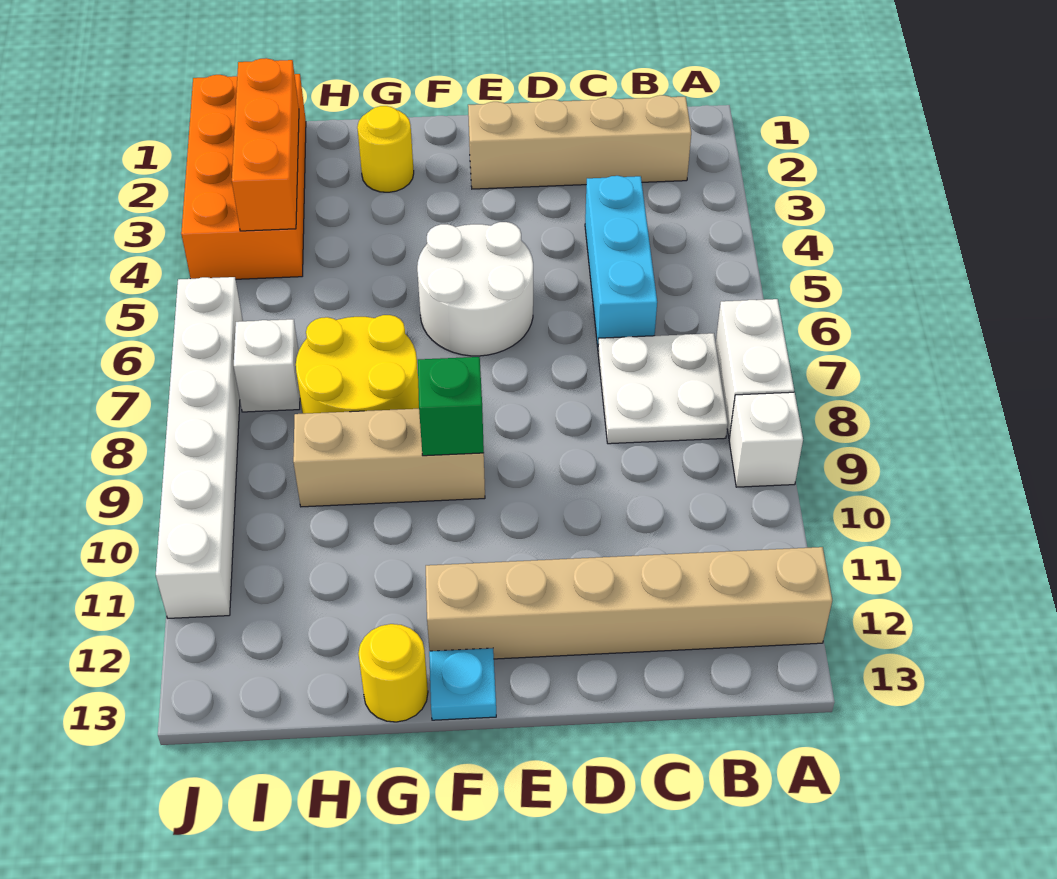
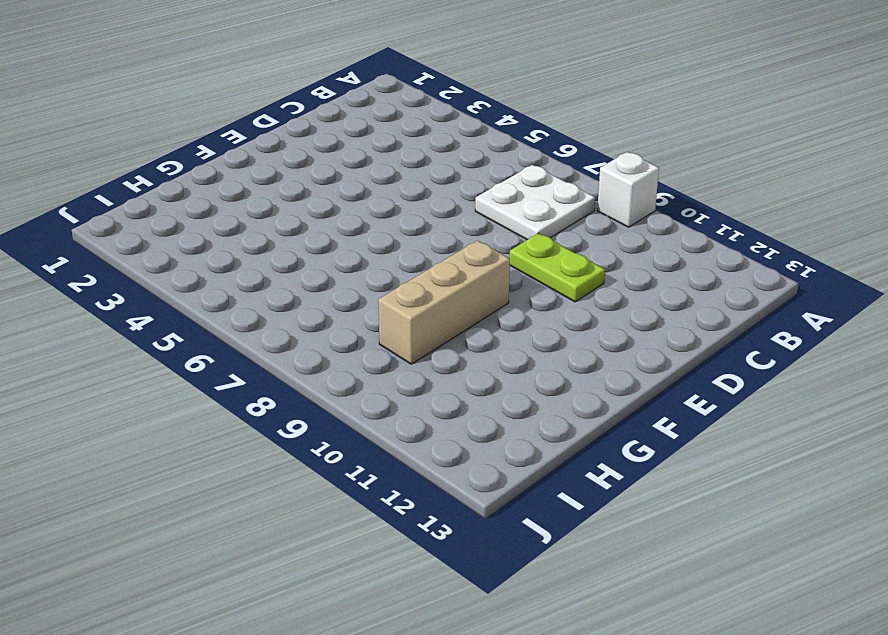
lime 1x2 plate [509,233,605,302] -> none
none -> white 1x2 brick [716,299,794,438]
none -> tan 1x6 brick [426,547,832,659]
none -> tan 1x4 brick [468,95,691,189]

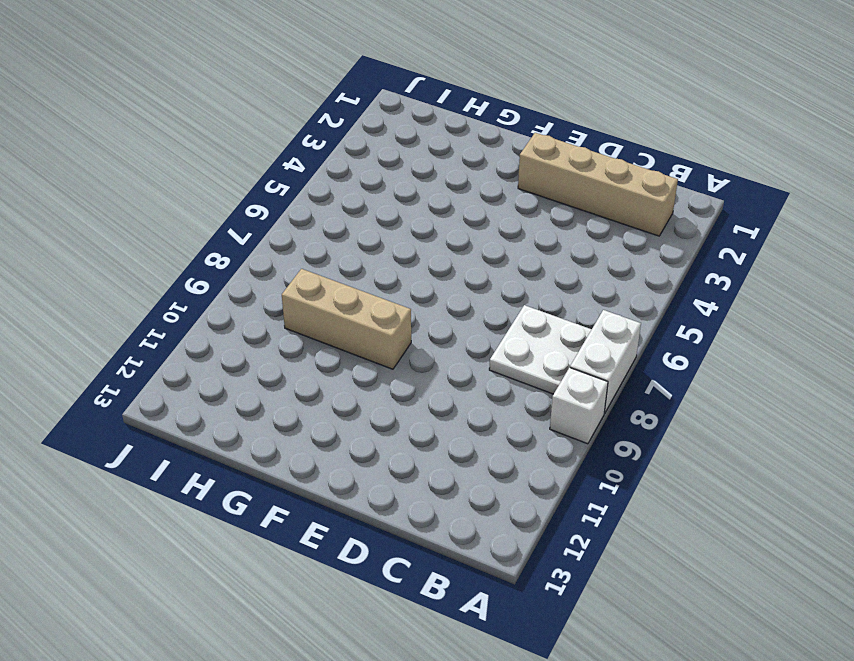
none -> tan 1x6 brick [426,547,832,659]
none -> cyan 1x3 brick [585,176,657,347]
none -> white 2x2 round brick [417,222,533,356]

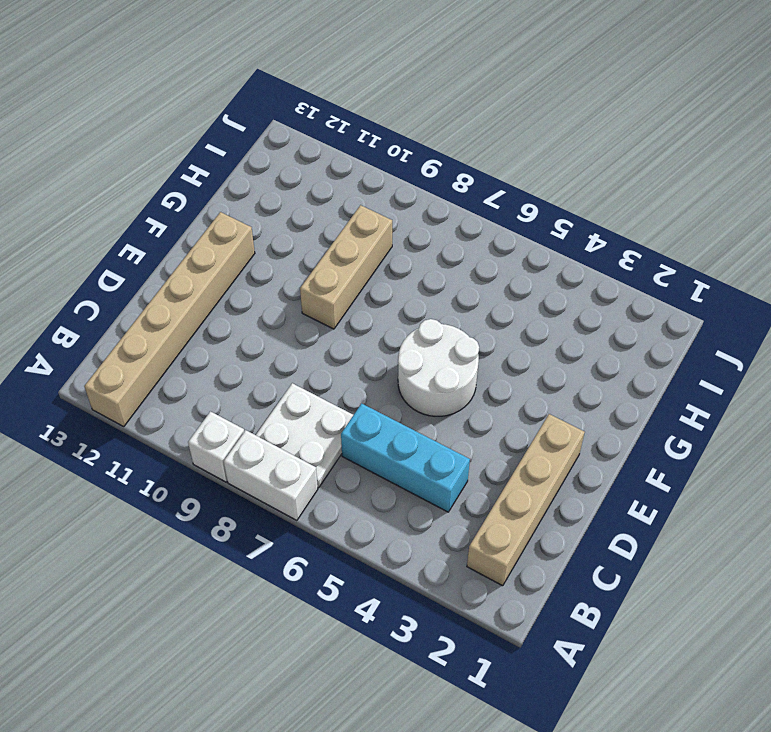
none -> cyan 1x1 plate [429,648,496,720]
none -> yellow 1x1 round brick [357,106,414,192]
none -> yellow 2x2 round brick [296,315,419,414]

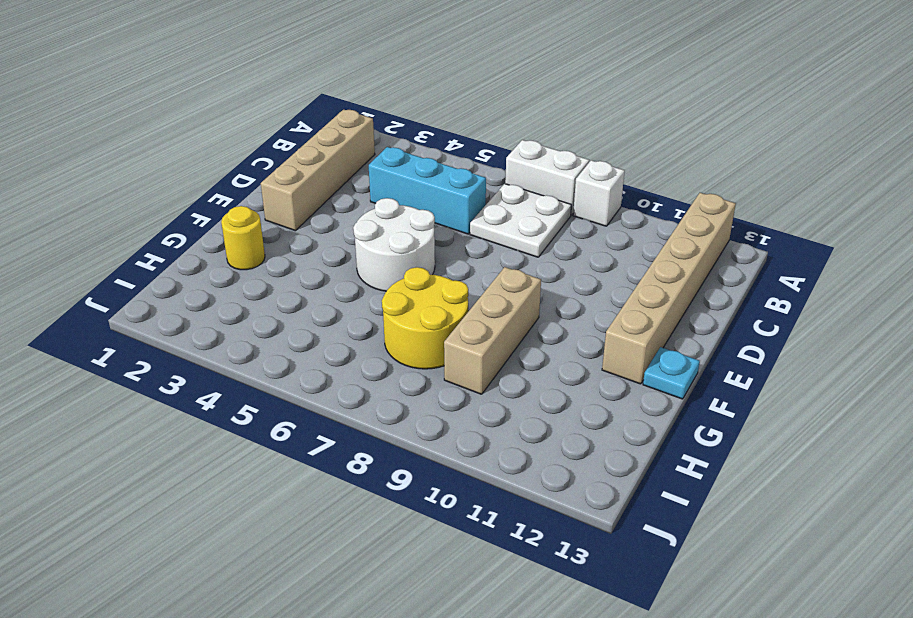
none -> yellow 1x1 round brick [358,624,428,722]
none -> orange 2x4 brick [181,74,306,279]
none -> white 1x1 brick [234,319,300,412]

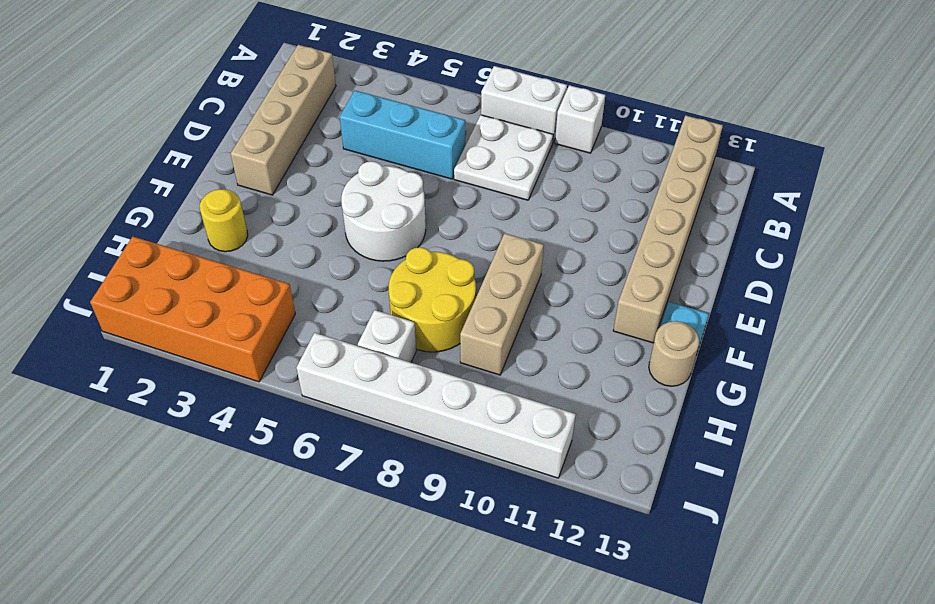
tan 1x1 round brick [649,321,699,386] -> yellow 1x1 round brick [358,624,428,722]
none -> green 1x1 brick [418,357,484,456]
none -> orange 1x3 brick [232,58,299,231]

